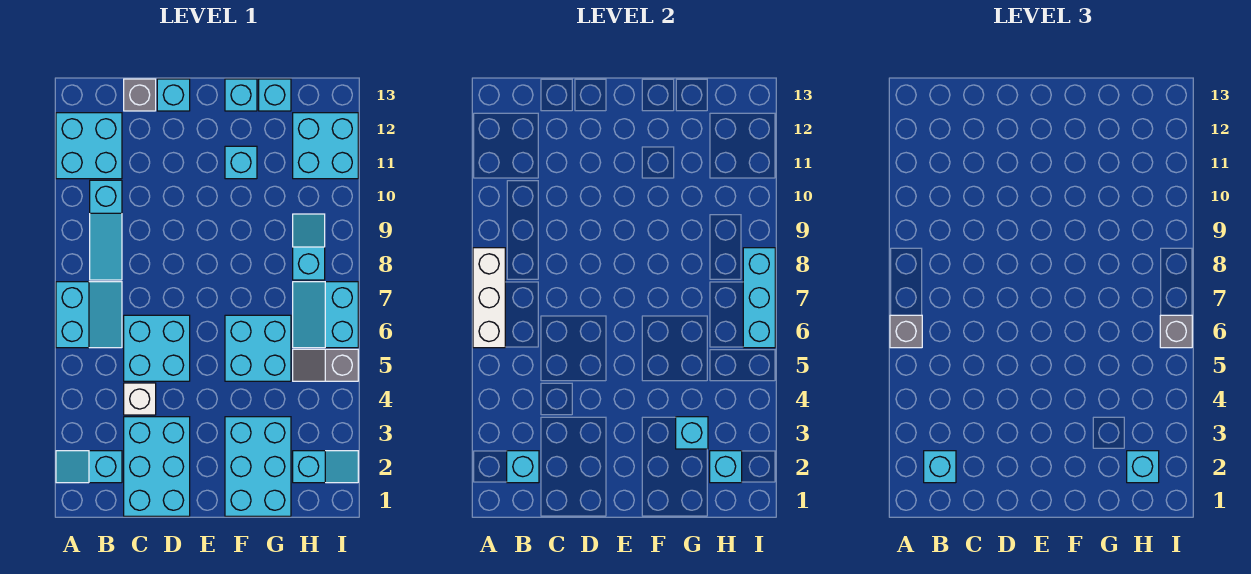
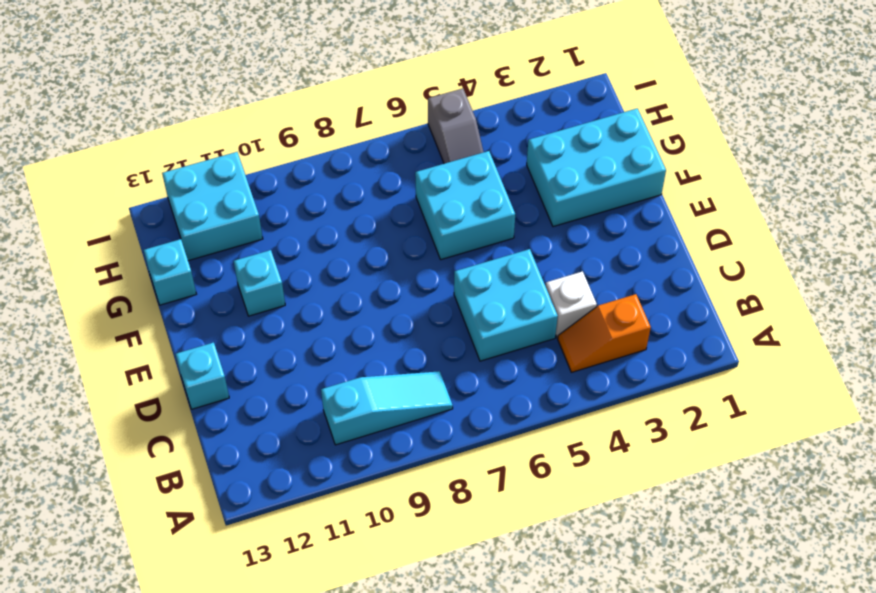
orange 1x2 slope [558,294,651,372] -> none
none -> cyan 1x2 slope [56,451,122,483]
none -> cyan 2x2 slope [56,282,122,348]
none -> cyan 2x2 brick [56,113,122,179]

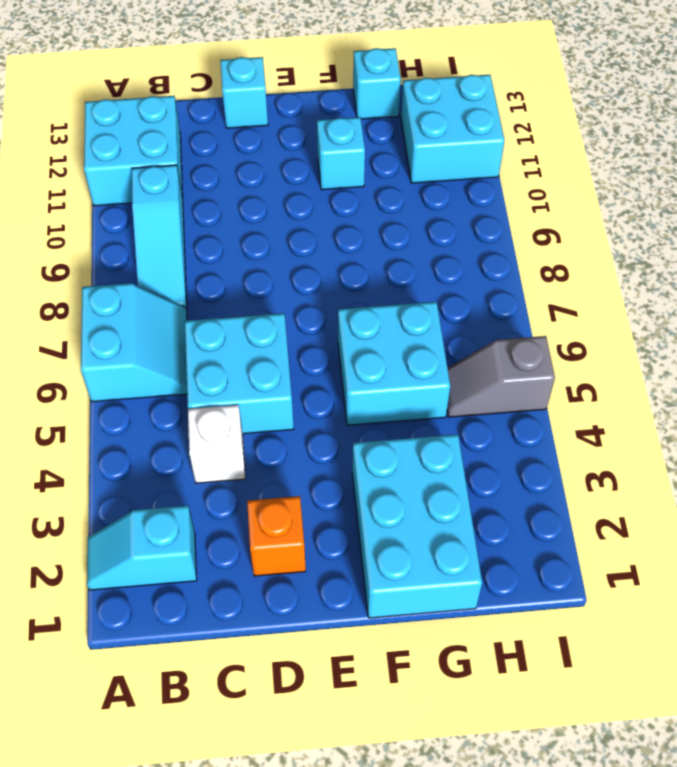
orange 1x1 brick [247,496,306,576] -> cyan 2x3 brick [124,417,190,516]
none -> grey 1x1 brick [124,79,156,111]
none -> cyan 1x1 brick [225,79,257,111]
none -> cyan 1x2 slope [293,451,358,483]

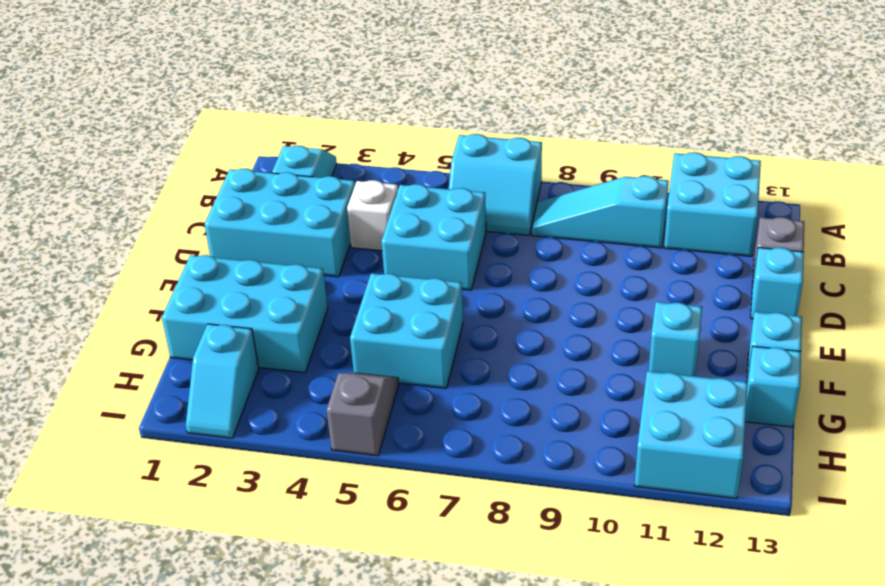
none -> cyan 2x2 slope [293,282,358,348]
none -> cyan 1x2 slope [293,214,325,280]
none -> white 1x3 brick [473,248,505,348]

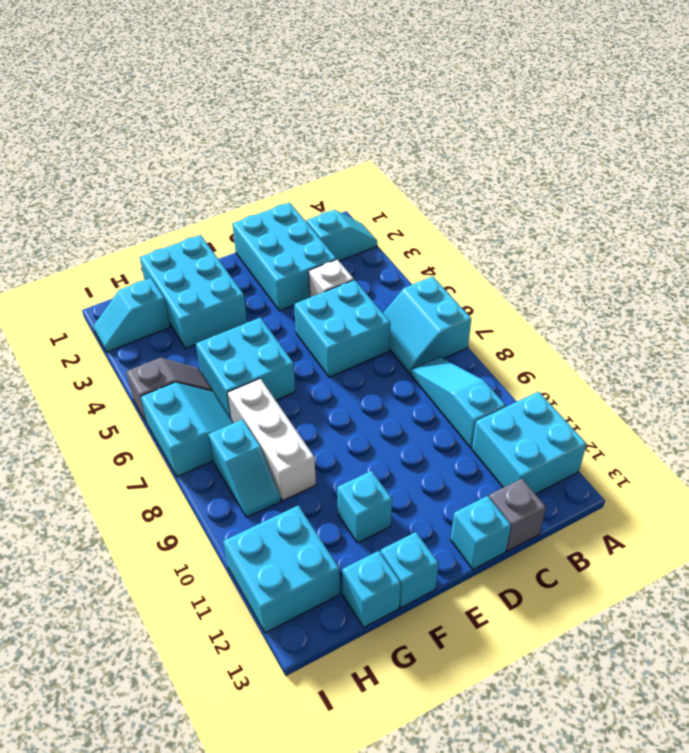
white 1x3 brick [228,379,316,500] -> white 1x3 brick moved to [473,248,505,348]
none -> cyan 1x1 brick [507,451,539,483]
none -> cyan 1x1 brick [676,417,708,449]
none -> cyan 1x1 brick [710,451,742,483]

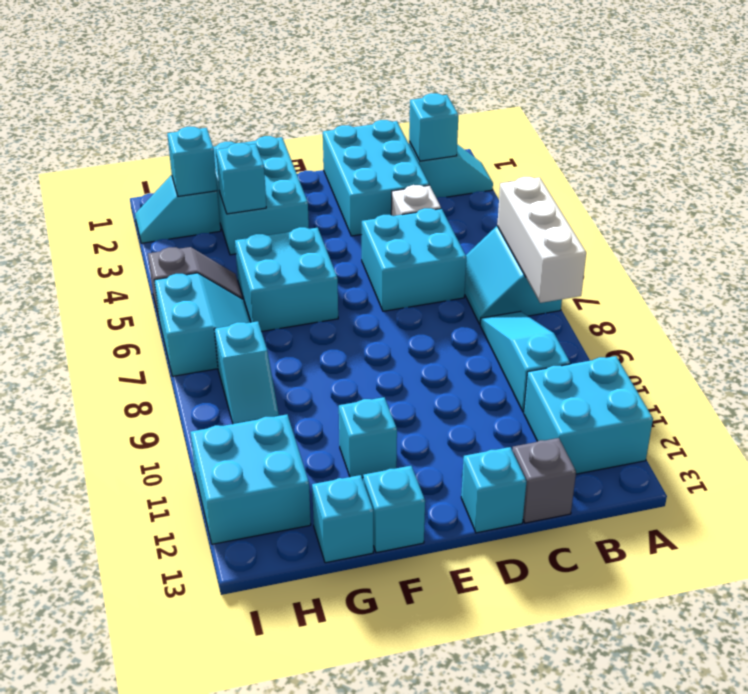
none -> cyan 1x3 brick [743,248,775,348]
none -> grey 1x1 brick [890,315,922,348]
none -> cyan 1x1 brick [924,451,956,483]

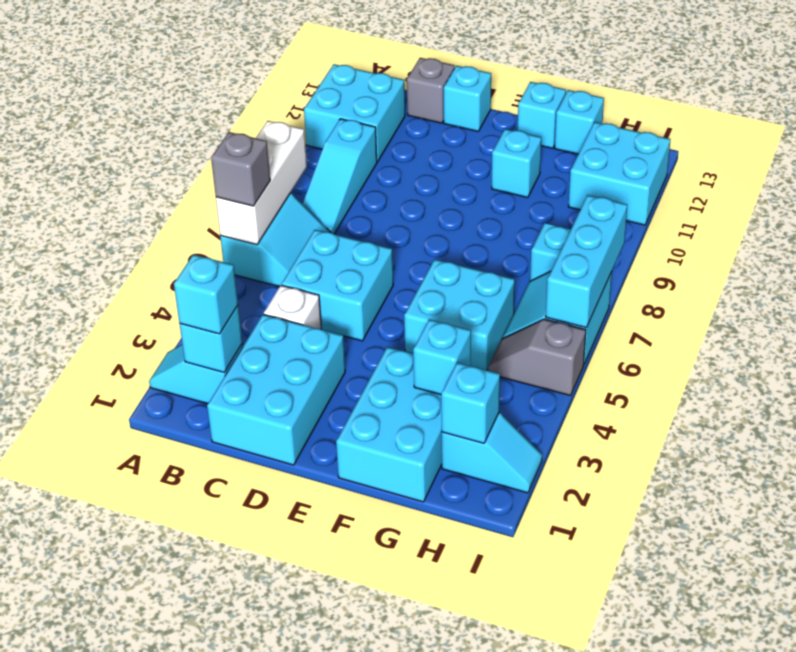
none -> cyan 1x1 brick [1127,451,1159,483]
none -> grey 1x1 brick [1160,315,1192,348]

